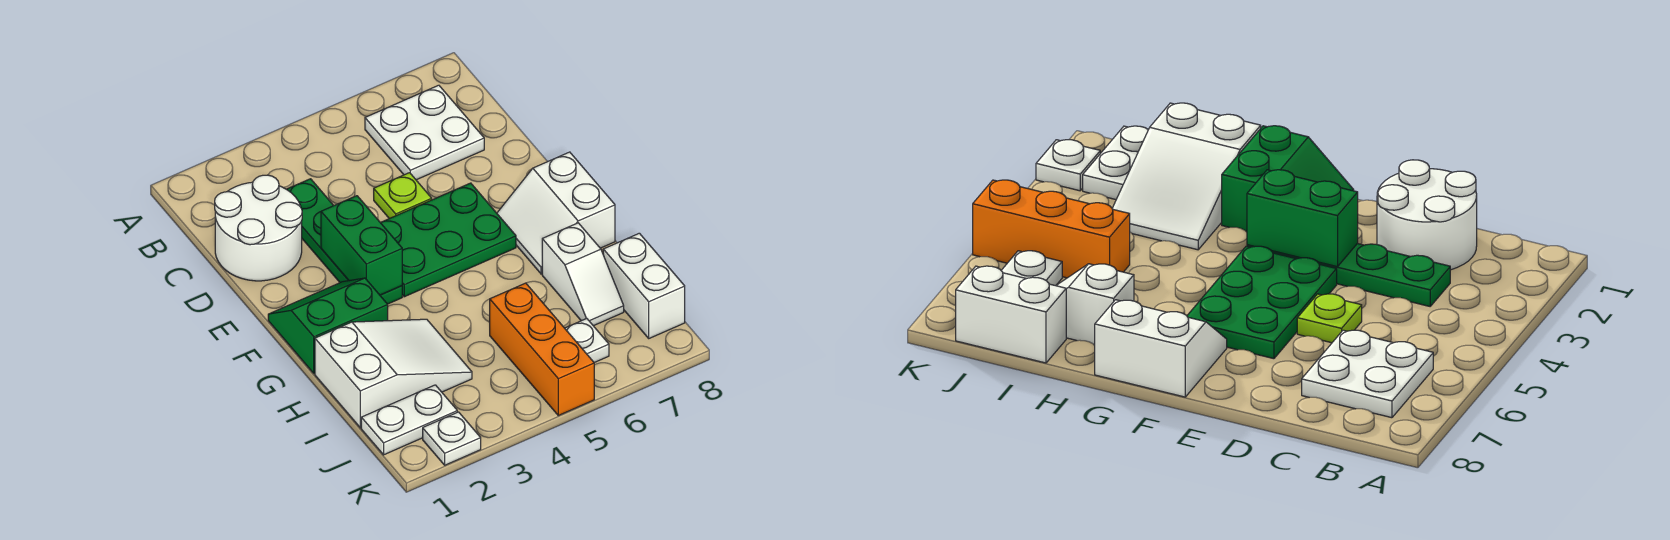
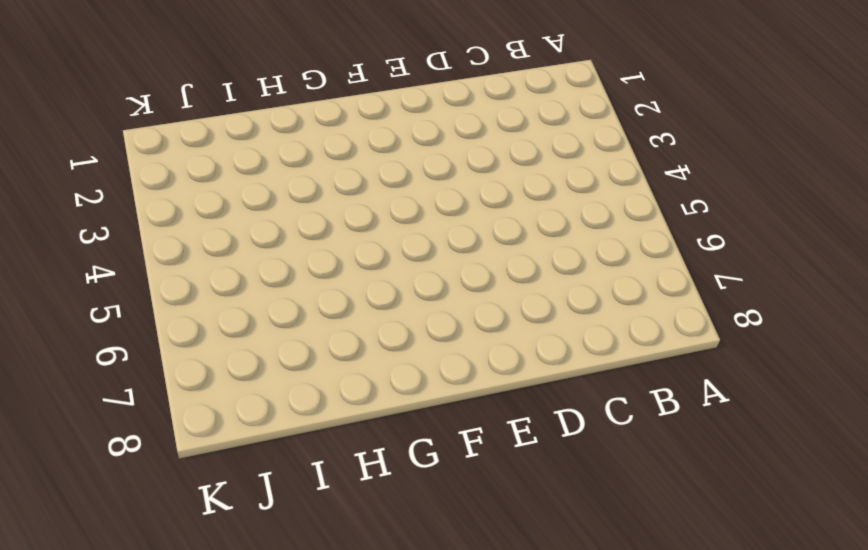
none -> white 2x2 plate [365,85,484,180]
none -> white 2x2 round brick [215,175,302,281]
none -> green 1x4 plate [287,179,402,304]

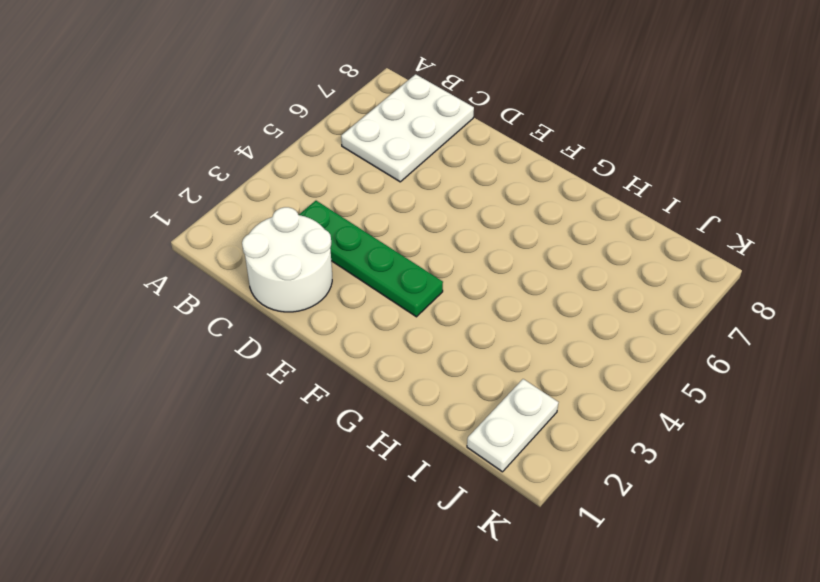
white 2x3 plate [341,74,474,182] -> white 2x2 plate [365,85,484,180]
none -> lime 1x1 plate [374,173,432,219]
none -> green 2x3 plate [381,183,516,297]
none -> green 2x2 slope [268,278,388,374]

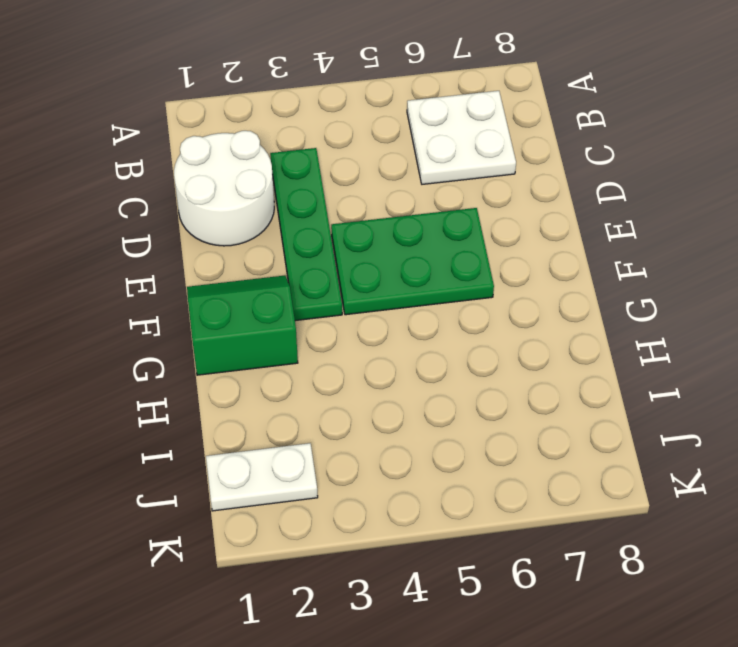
none -> lime 1x1 plate [374,173,432,219]
none -> white 2x2 slope [497,152,615,274]
none -> white 2x3 slope [315,319,472,428]

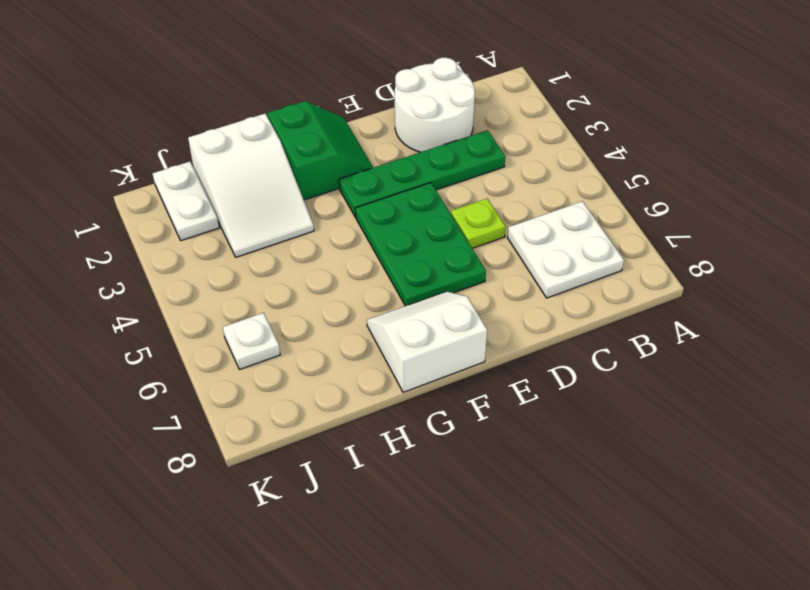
none -> white 1x2 slope [542,223,624,326]
none -> orange 1x3 brick [490,283,594,415]
none -> white 1x2 brick [603,233,685,338]

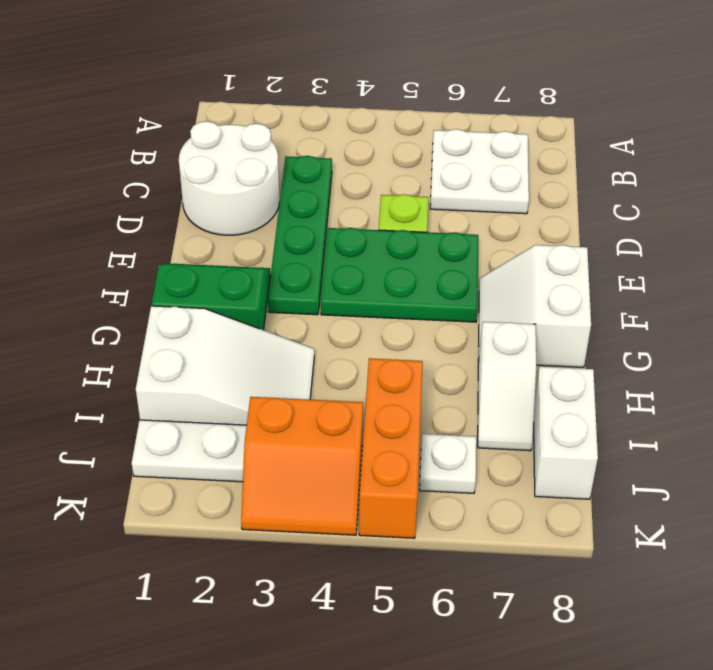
orange 2x2 slope [241,397,363,535] -> none
none -> white 1x1 plate [423,412,481,465]
none -> green 1x2 brick [321,196,402,295]

